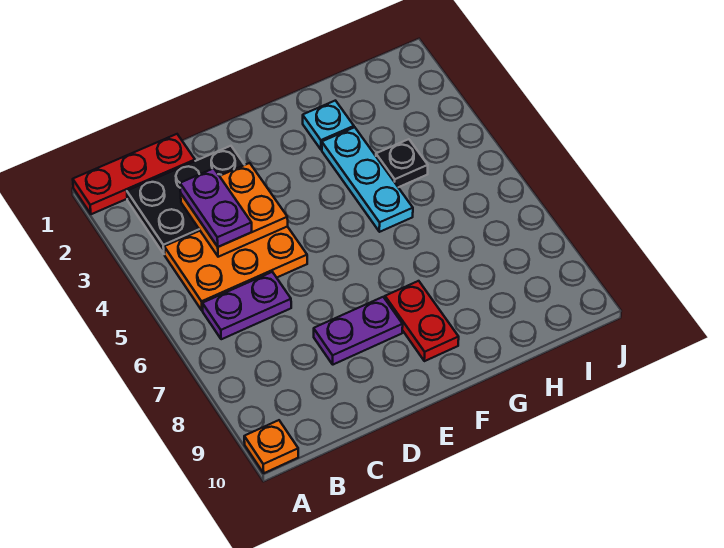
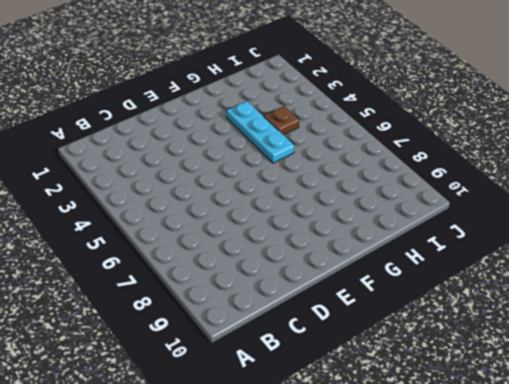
brown 1x1 plate [264,106,299,135] -> black 1x1 plate [376,139,428,187]
none -> red 1x3 plate [73,134,195,214]
none -> orange 1x1 plate [244,420,298,473]
none -> black 2x3 plate [127,146,244,254]

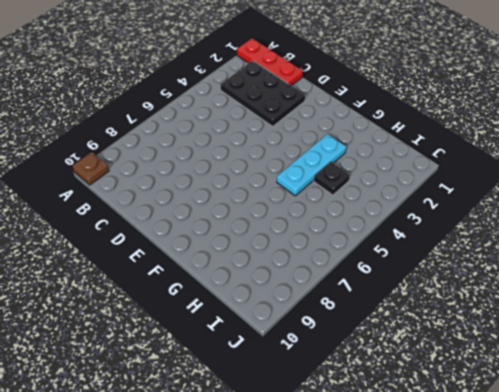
brown 1x1 plate [73,152,109,185] -> orange 1x1 plate [244,420,298,473]
none -> orange 2x3 plate [164,226,307,311]
none -> purple 1x2 plate [202,272,291,339]
none -> purple 1x2 plate [314,297,403,365]

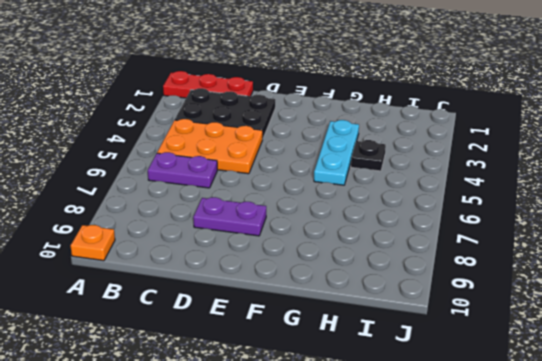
none -> red 1x2 plate [385,281,459,361]
none -> cyan 1x1 plate [303,101,354,150]
none -> orange 2x2 plate [181,163,288,257]

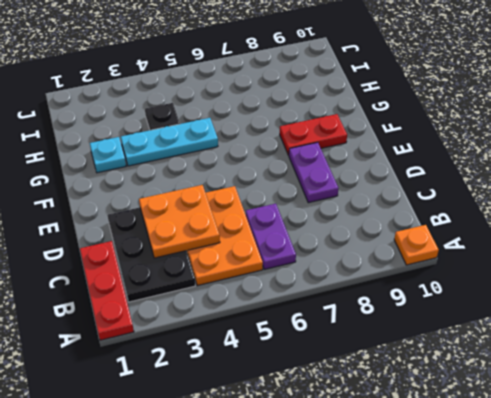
none -> purple 1x2 plate [180,168,252,247]

